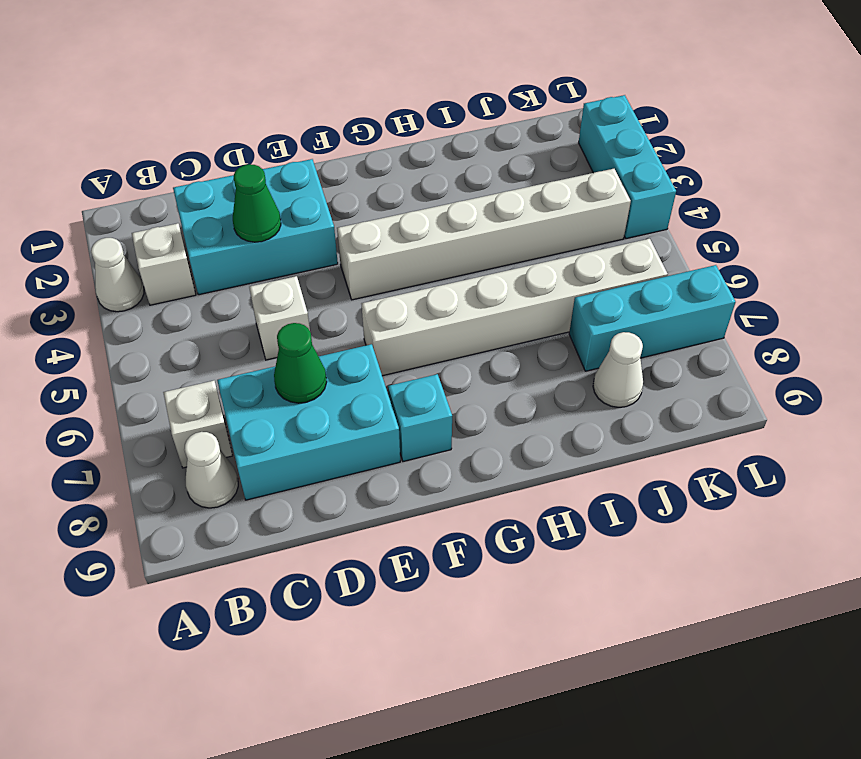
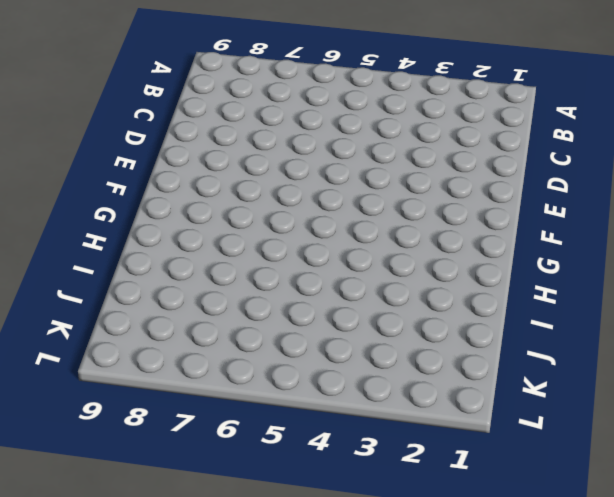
none -> white 1x1 cone [91,238,144,312]
none -> white 1x1 brick [132,223,196,305]
none -> white 1x1 brick [163,381,233,468]

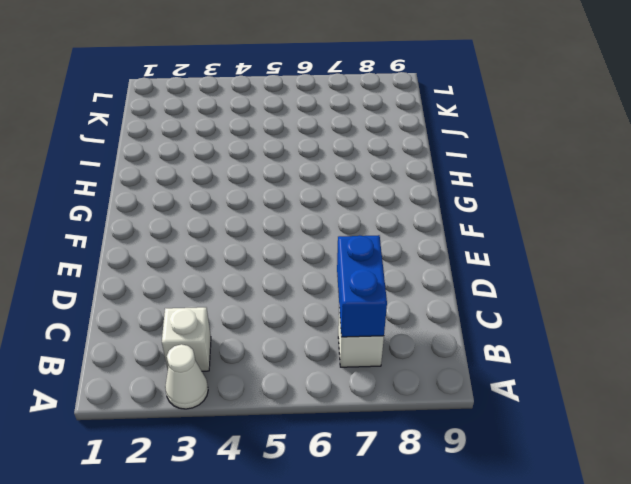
blue 1x2 brick [337,235,387,337] -> none
none -> white 1x1 cone [184,432,238,508]
none -> cyan 2x3 brick [173,159,338,295]
none -> cyan 2x3 brick [217,344,400,500]

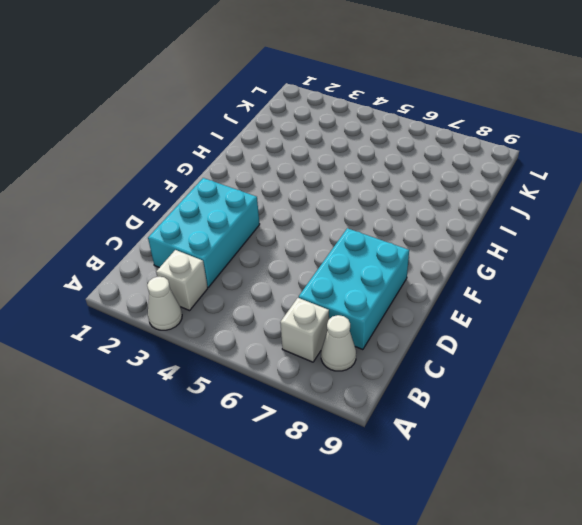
none -> white 1x1 brick [249,276,310,360]
none -> white 1x6 brick [337,169,631,300]
none -> white 1x6 brick [362,239,668,376]

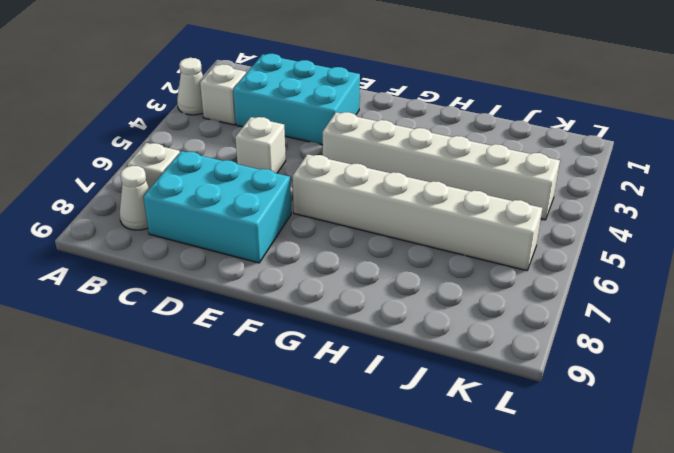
none -> cyan 1x1 brick [388,374,452,461]
none -> cyan 1x3 brick [569,265,736,371]
none -> white 1x1 cone [593,332,643,407]

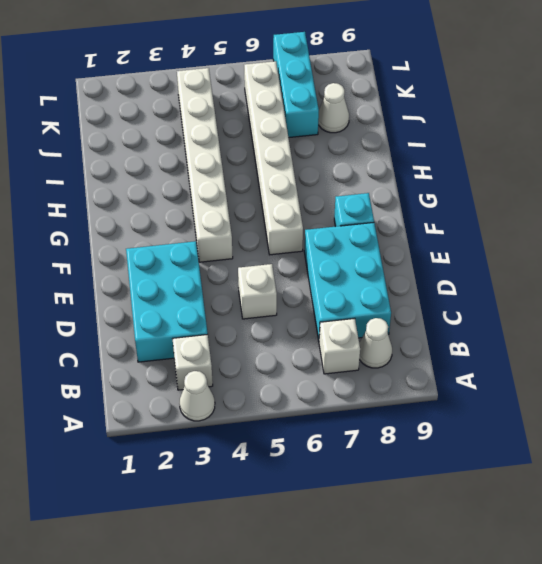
none -> cyan 1x3 brick [579,95,676,239]
none -> green 1x1 cone [233,164,281,242]
none -> green 1x1 cone [274,323,327,403]

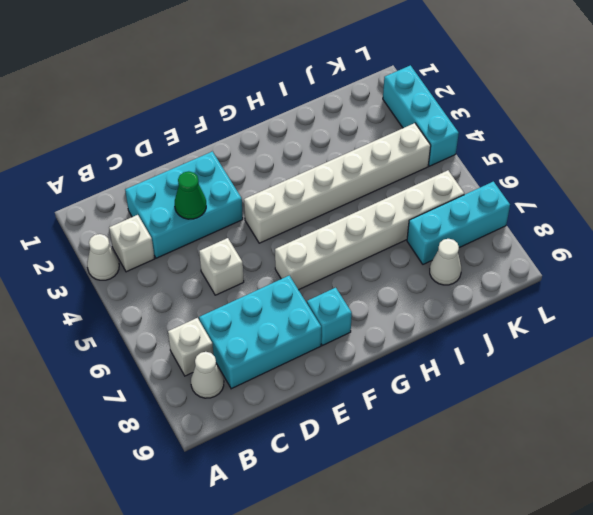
none -> green 1x1 cone [274,323,327,403]

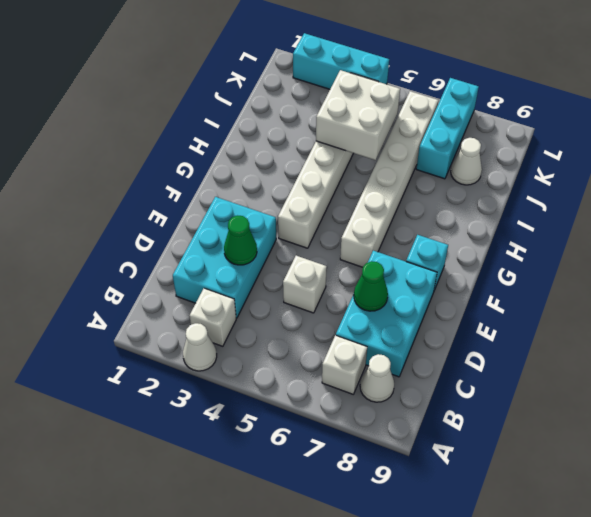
white 2x2 brick [316,70,400,160] -> none

